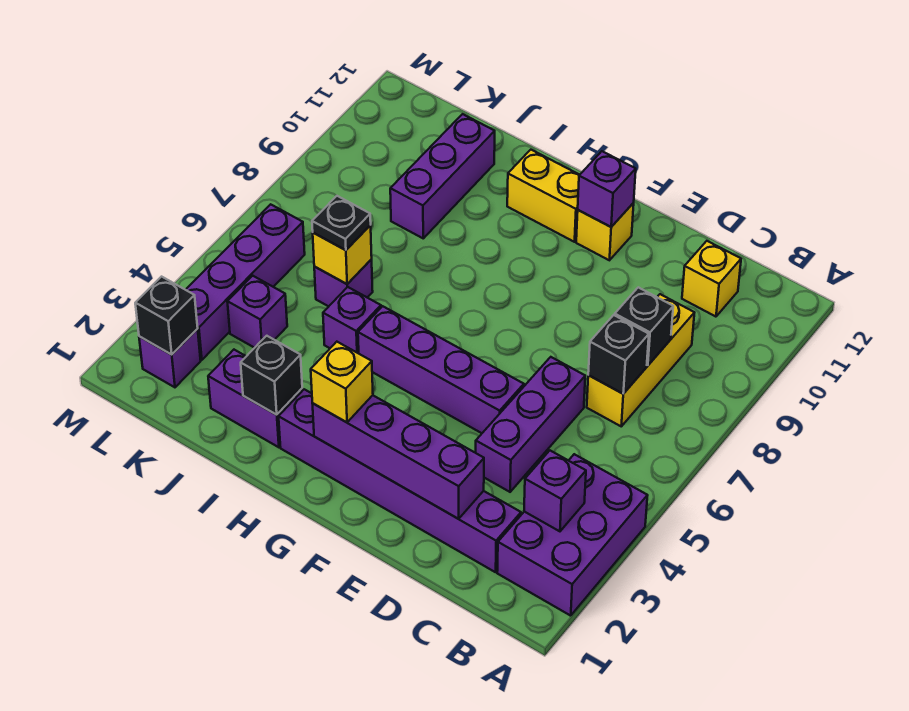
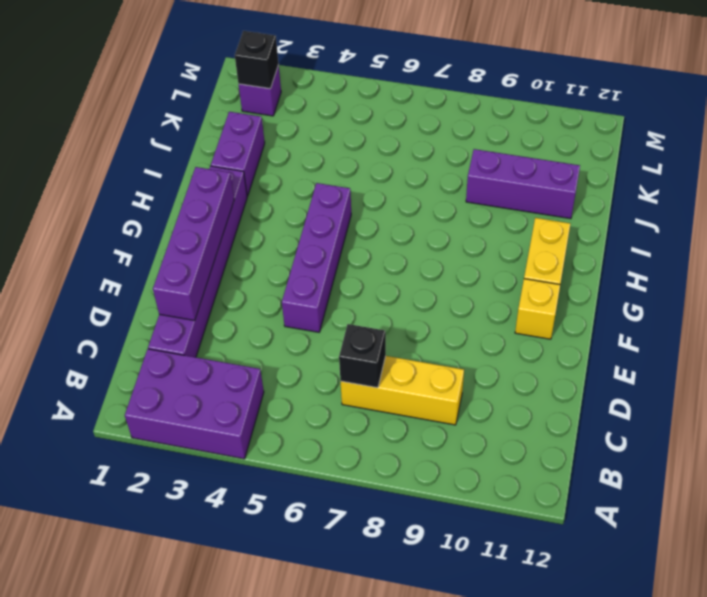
none -> yellow 1x1 brick [682,241,741,317]
none -> purple 1x3 brick [476,357,585,492]
none -> purple 1x1 brick [323,287,381,353]

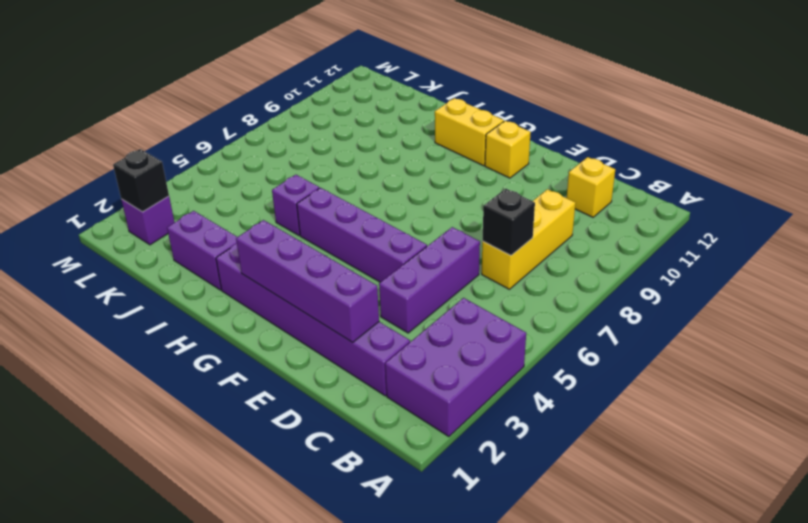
none -> purple 1x1 brick [314,259,373,306]
none -> purple 1x3 brick [390,114,495,238]
none -> purple 1x1 brick [227,276,287,348]

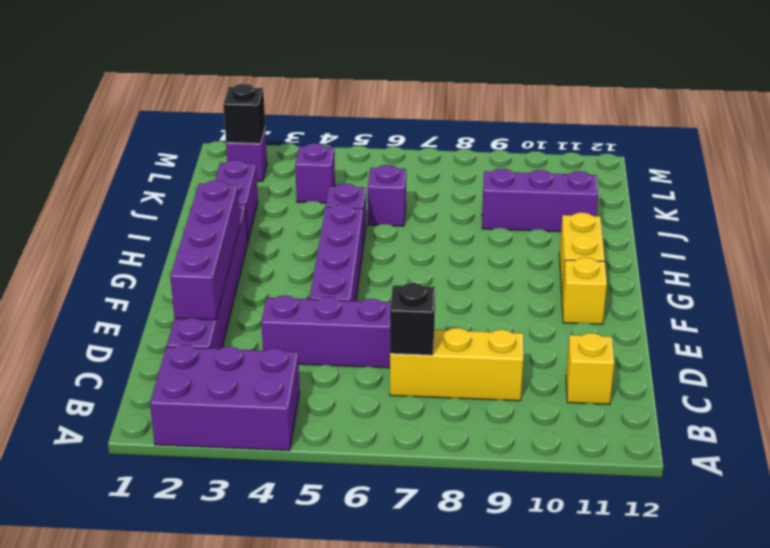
none -> purple 1x4 brick [186,204,305,360]
none -> purple 1x1 brick [524,451,586,531]
none -> black 1x1 brick [615,287,673,366]

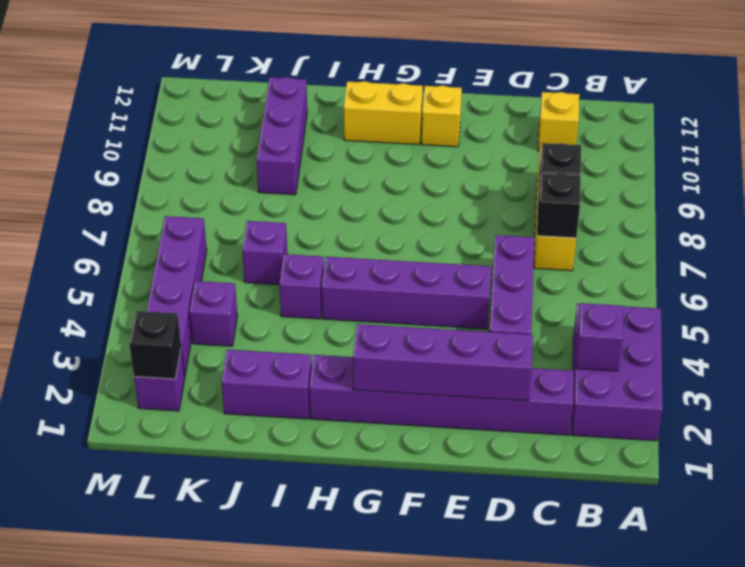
none -> purple 1x1 brick [578,151,636,227]
none -> black 1x1 brick [241,336,302,415]
none -> yellow 1x1 brick [313,225,372,284]

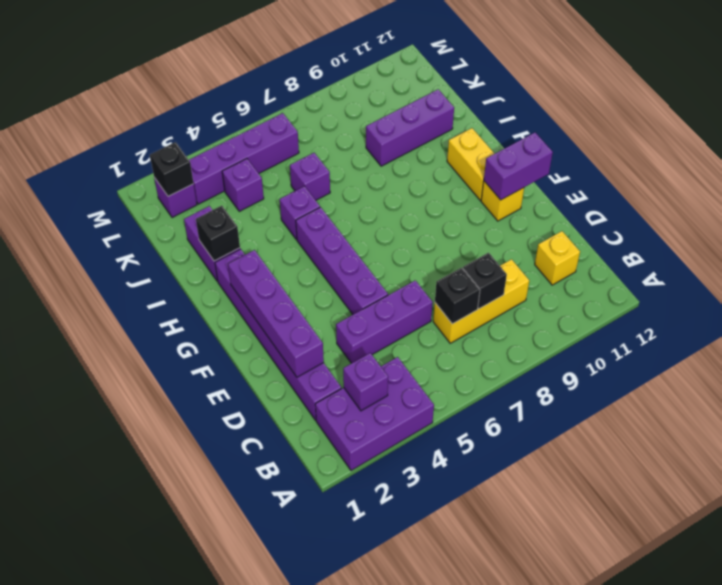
purple 1x2 brick [484,133,553,200] -> purple 1x1 brick [578,151,636,227]
none -> yellow 1x1 brick [313,225,372,284]
none -> yellow 1x1 brick [311,342,373,422]
none -> black 1x1 plate [312,196,371,250]

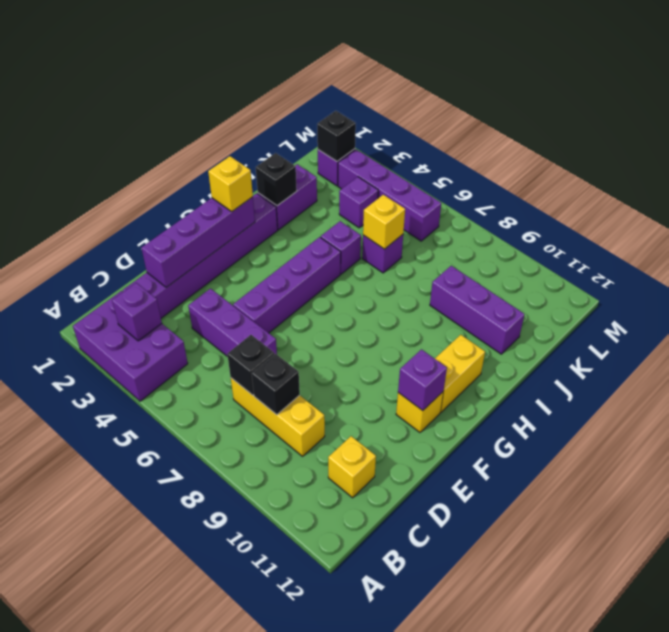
none -> black 1x1 plate [312,196,371,250]

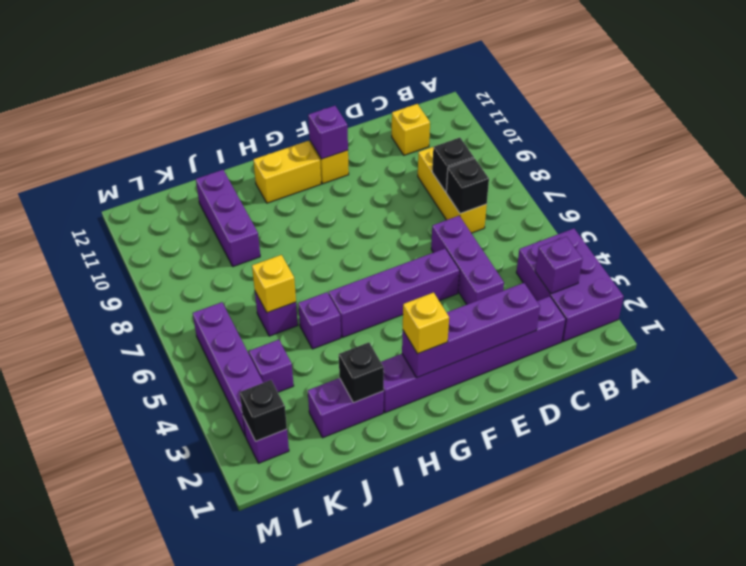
none -> black 1x1 plate [312,196,371,250]

